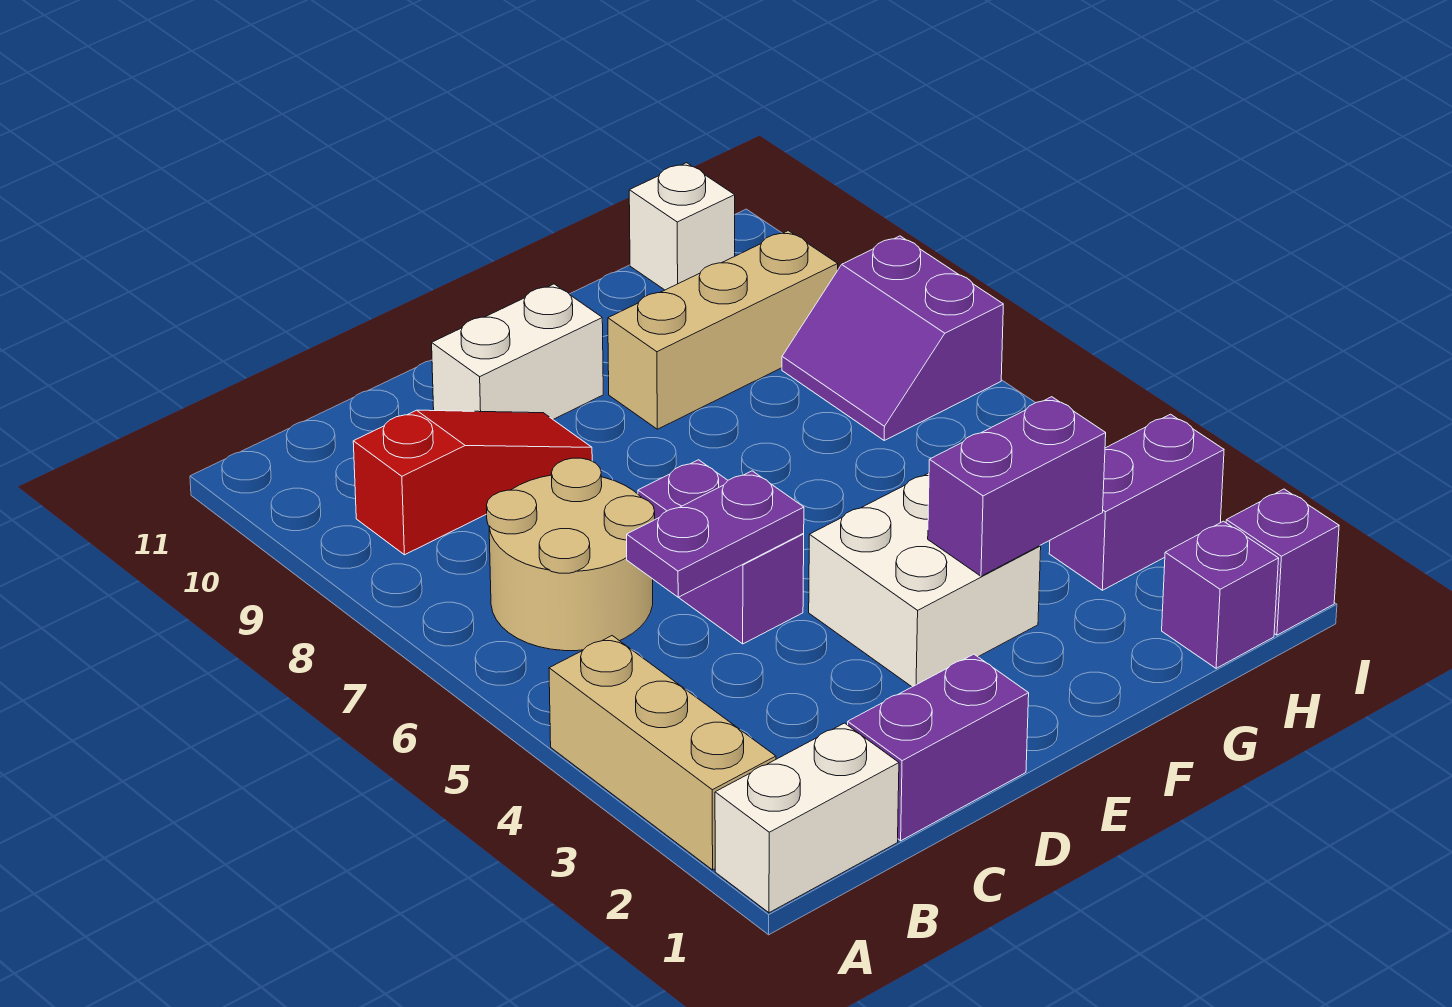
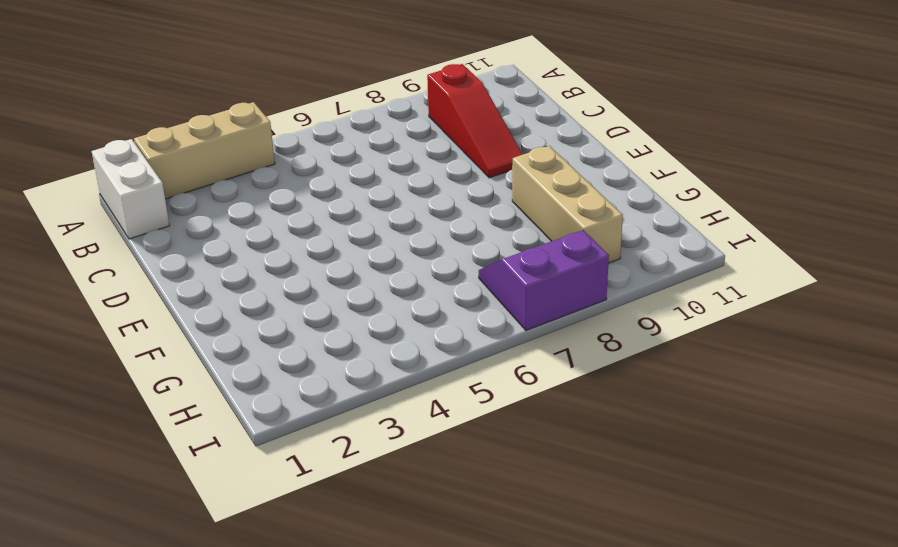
none -> tan 2x2 round brick [487,458,655,651]
none -> purple 1x2 brick [848,654,1029,841]
none -> purple 1x2 brick [638,460,804,644]

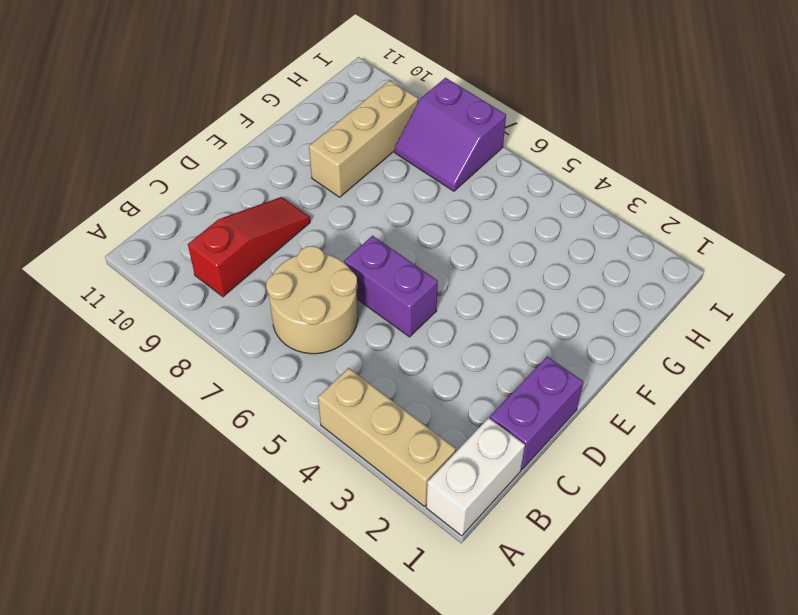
none -> white 1x2 brick [432,284,603,419]
none -> white 2x2 brick [809,473,1041,687]
none -> purple 1x1 brick [1162,521,1279,668]

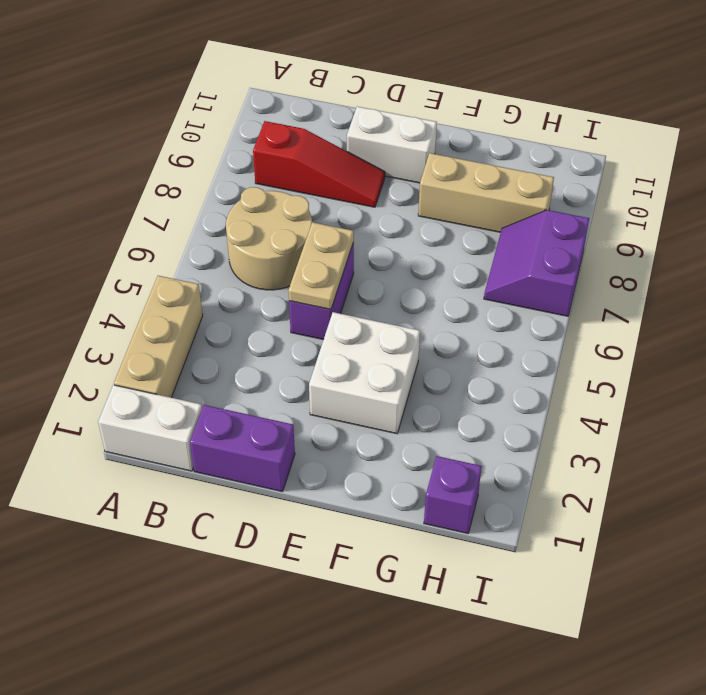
tan 1x2 plate [288,222,354,310] -> purple 1x2 plate [627,471,804,597]
none -> purple 1x2 brick [1049,414,1224,590]
none -> white 1x1 brick [629,163,735,290]
none -> purple 1x1 brick [1226,489,1339,635]

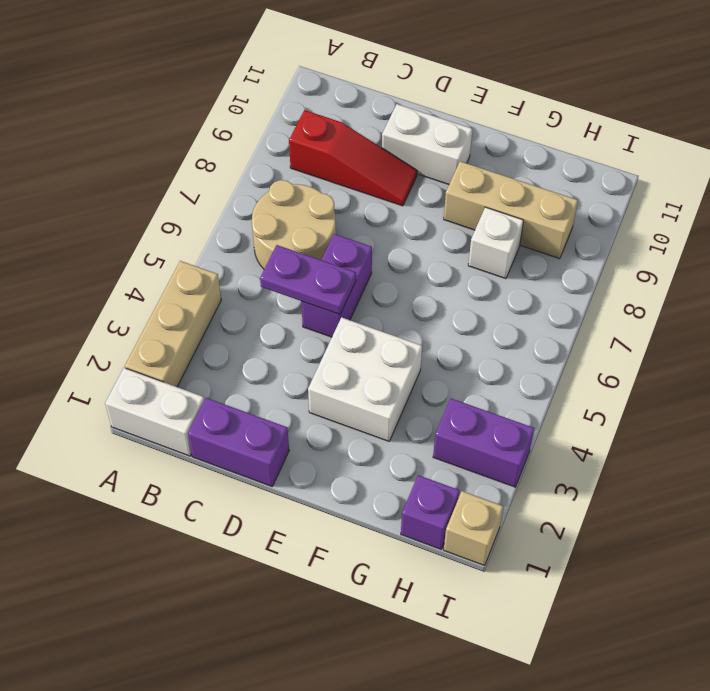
white 1x1 brick [468,207,524,279] -> white 1x1 brick moved to [629,163,735,290]
tan 1x1 brick [444,491,503,566] -> purple 1x1 brick [1226,489,1339,635]
none -> purple 2x2 slope [782,236,1003,440]
none -> purple 1x2 brick [928,397,1106,576]

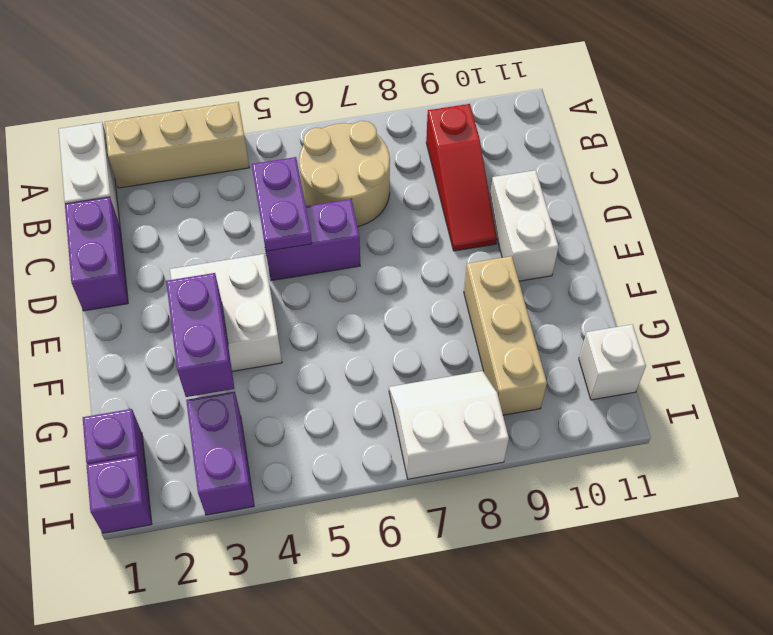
white 2x2 slope [389,371,509,479] -> purple 2x2 slope [782,236,1003,440]

